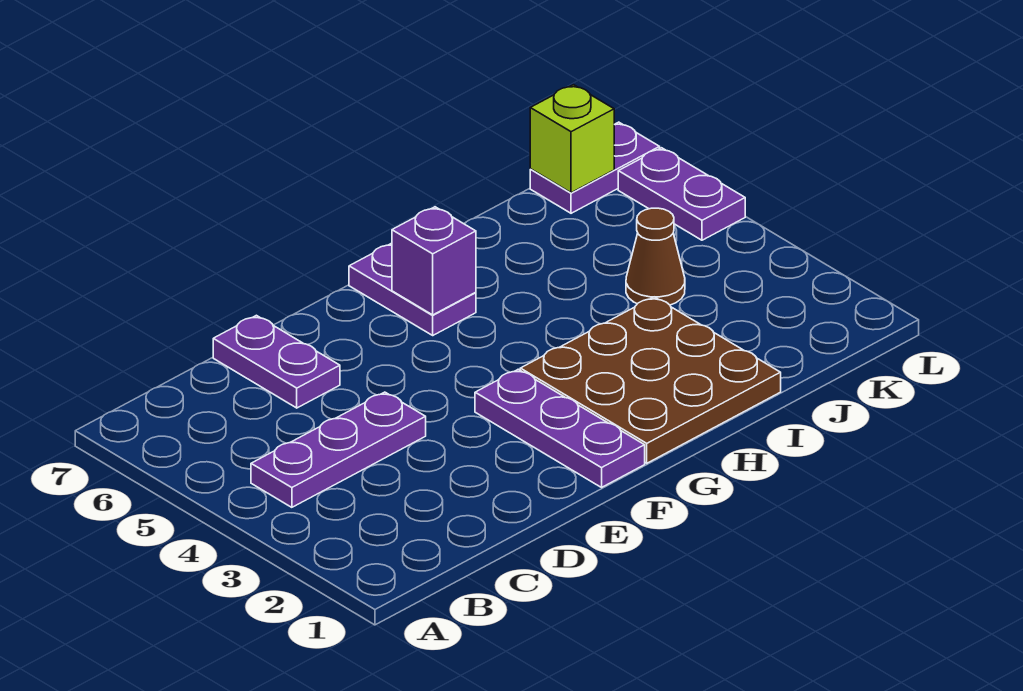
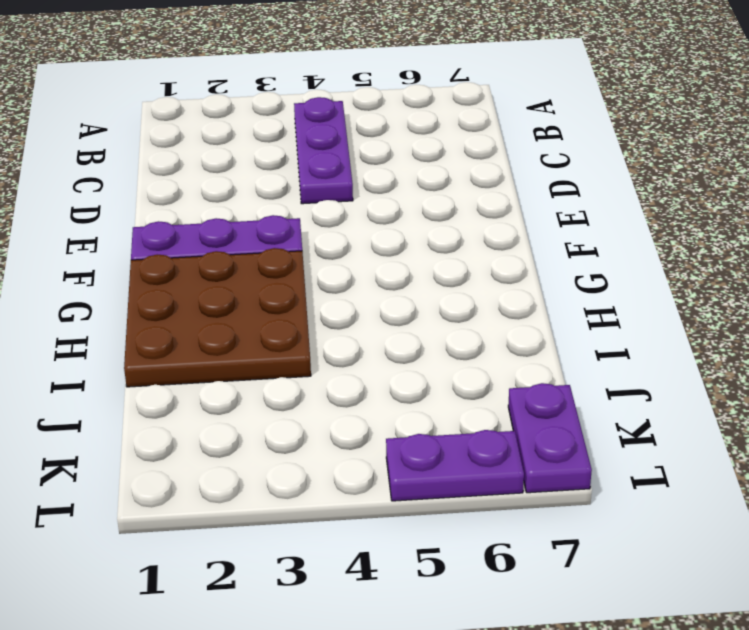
none -> purple 1x2 plate [213,315,340,408]
none -> purple 1x2 plate [349,243,476,335]

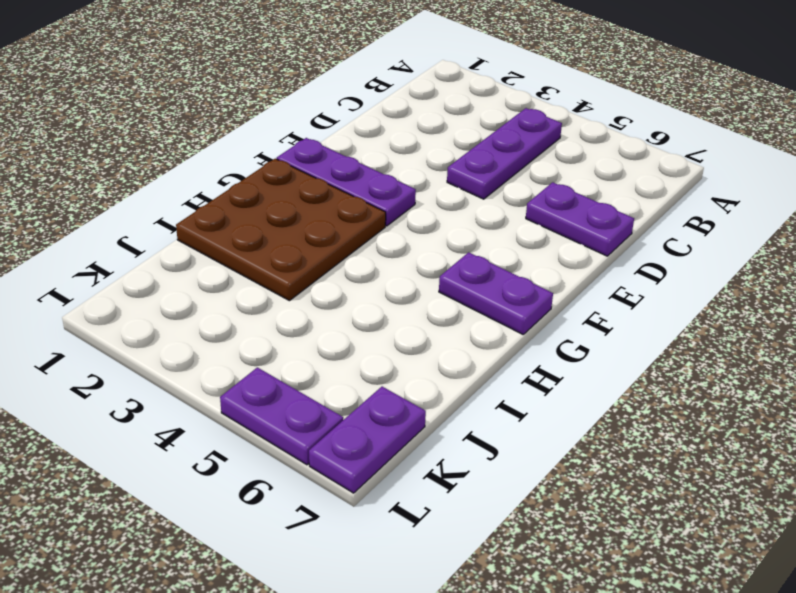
none -> brown 1x1 cone [626,208,685,305]
none -> purple 1x1 brick [392,207,476,315]

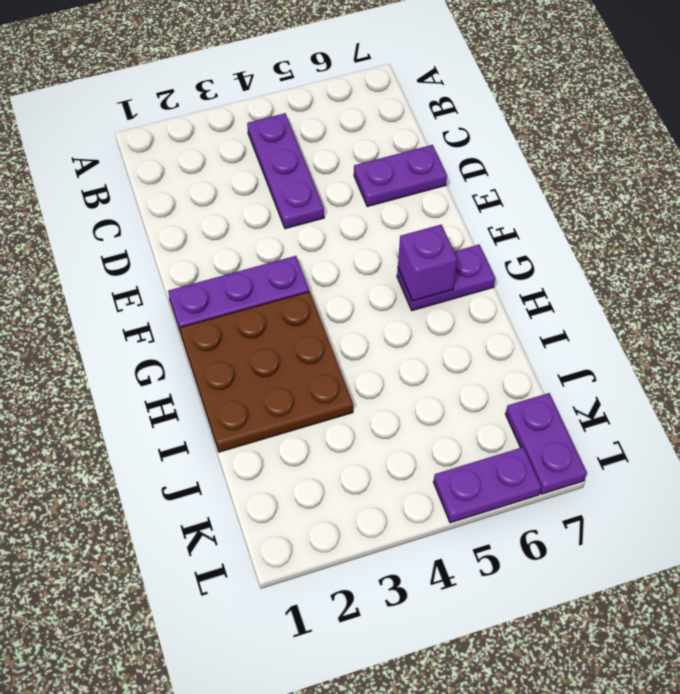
none -> brown 1x1 cone [626,208,685,305]
none -> lime 1x1 brick [530,85,615,193]

